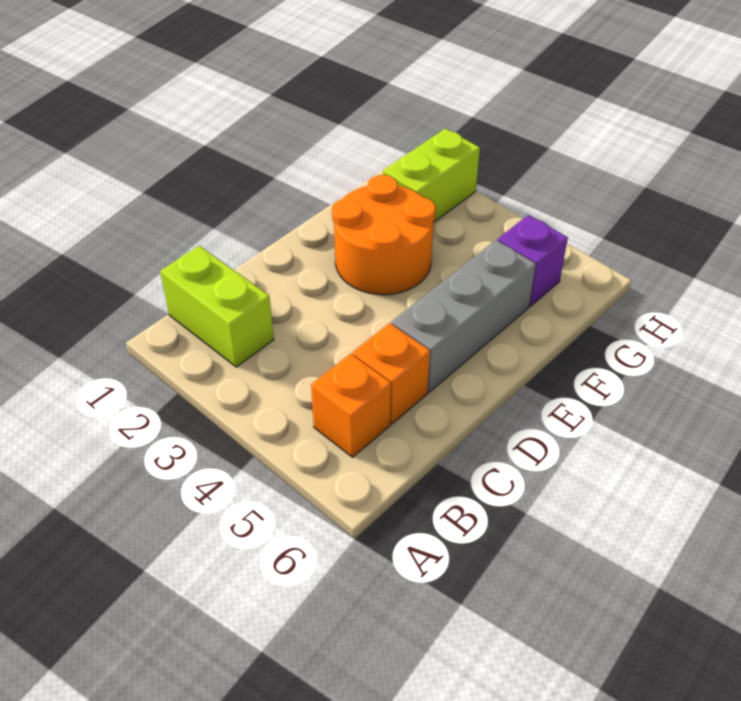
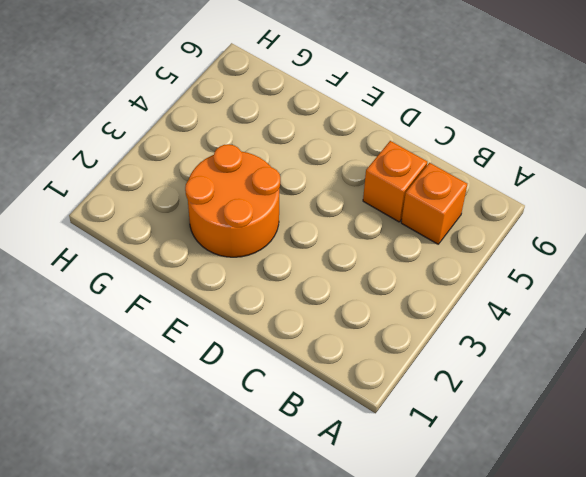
none -> lime 1x2 brick [160,246,274,367]
none -> grey 1x3 brick [391,240,536,392]

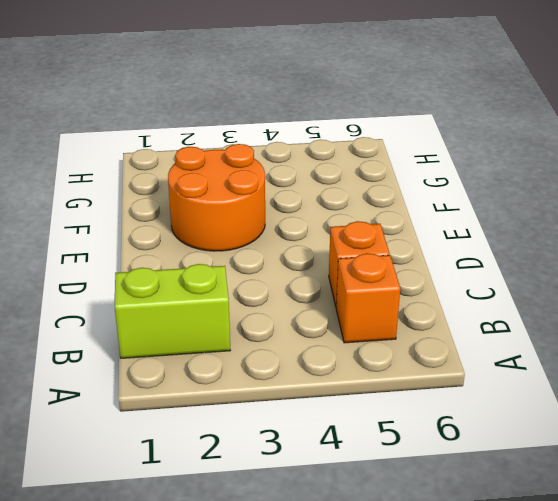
none -> grey 1x3 brick [391,240,536,392]
none -> lime 1x2 brick [383,128,480,222]

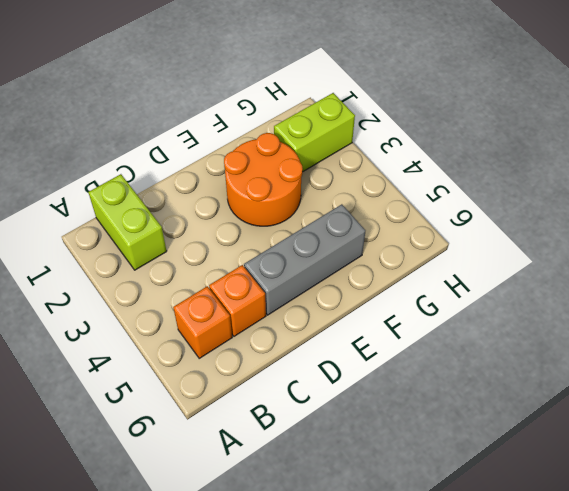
none -> purple 1x1 brick [498,215,568,306]

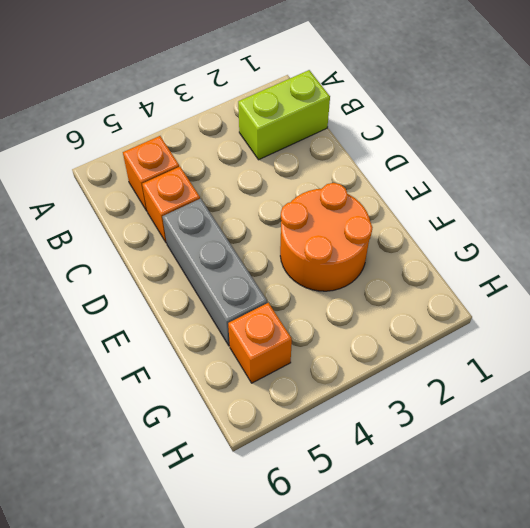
orange 1x1 brick [228,303,292,383] -> purple 1x1 brick [498,215,568,306]
none -> lime 1x2 brick [383,128,480,222]

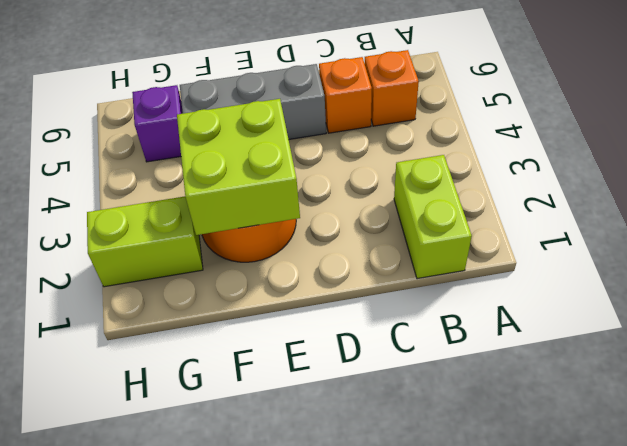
lime 2x2 brick [177,99,300,235] -> none

